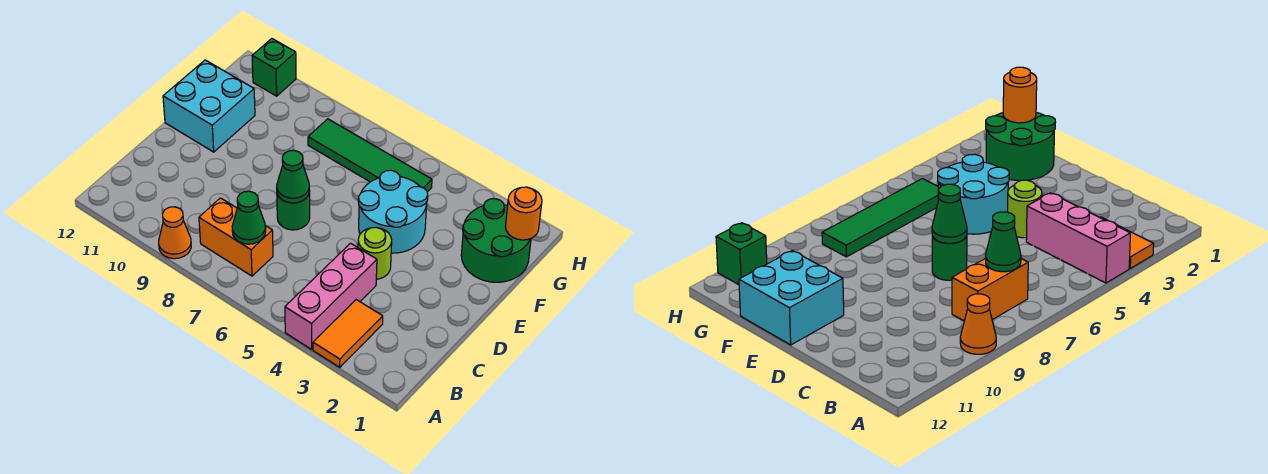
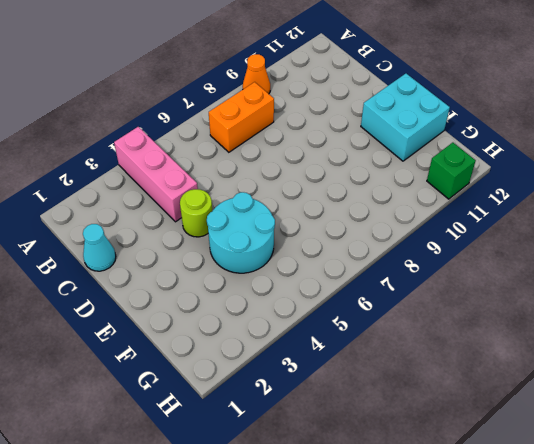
cyan 1x1 cone [83,224,116,271] -> none
none -> orange 1x2 tile [313,300,383,367]
none -> green 1x1 round brick [277,192,310,230]
none -> green 2x2 round brick [461,199,531,282]

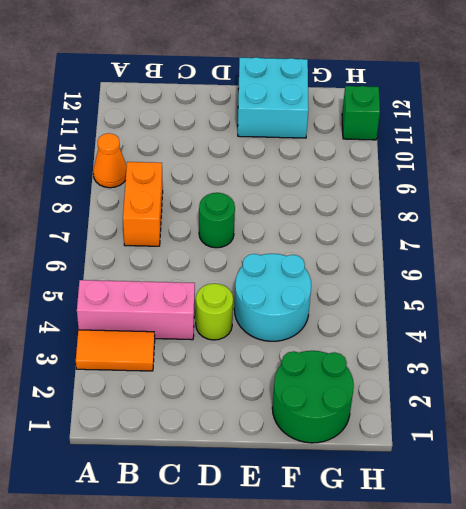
none -> green 1x4 tile [308,119,432,192]
none -> green 1x1 cone [232,191,266,244]
none -> green 1x1 cone [277,150,310,203]

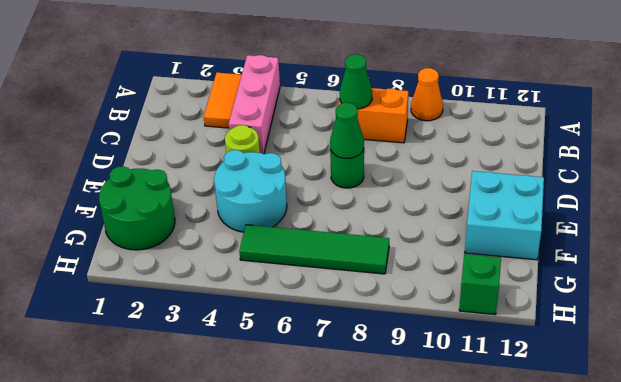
none -> orange 1x1 round brick [505,187,542,240]

